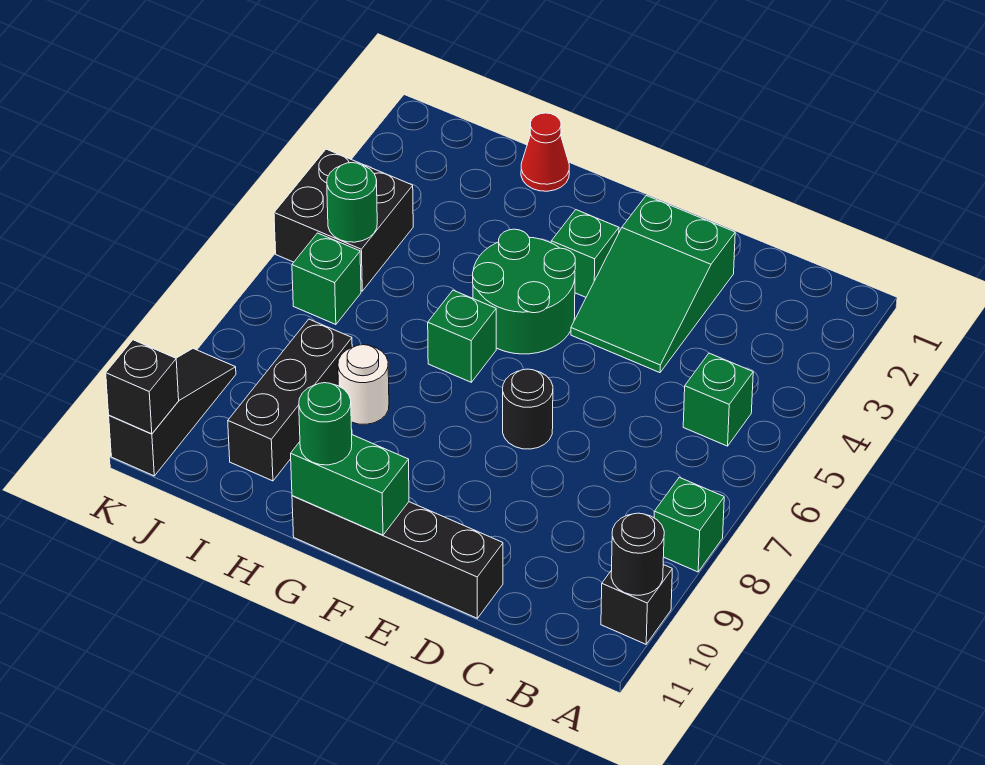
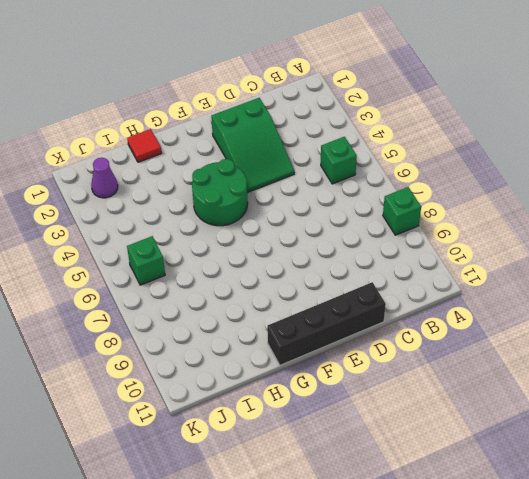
red 1x1 tile [127,129,162,162] -> red 1x1 cone [521,113,569,191]
purple 1x1 cone [91,158,118,198] -> none
none -> black 1x1 brick [601,565,672,644]
none -> black 1x1 round brick [503,369,553,449]
none -> green 1x1 brick [551,210,619,297]

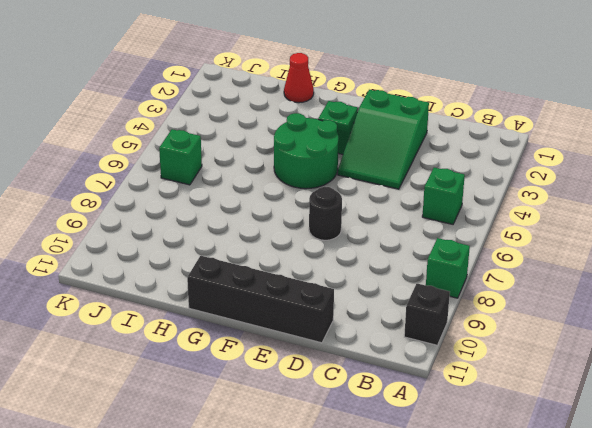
none -> green 1x1 brick [428,290,496,382]
none -> white 1x1 round brick [338,345,389,424]
none -> black 1x3 brick [228,319,352,481]

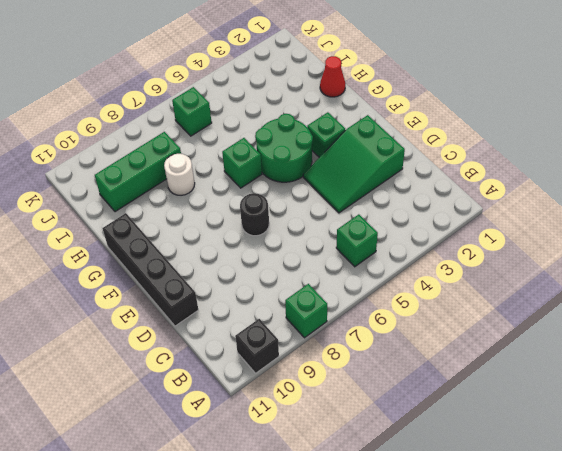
green 1x3 brick [95,132,181,212] -> black 1x3 brick [228,319,352,481]
none -> black 2x2 brick [274,149,413,291]
none -> black 1x3 slope [109,349,236,476]
none -> black 1x1 round brick [611,513,664,595]

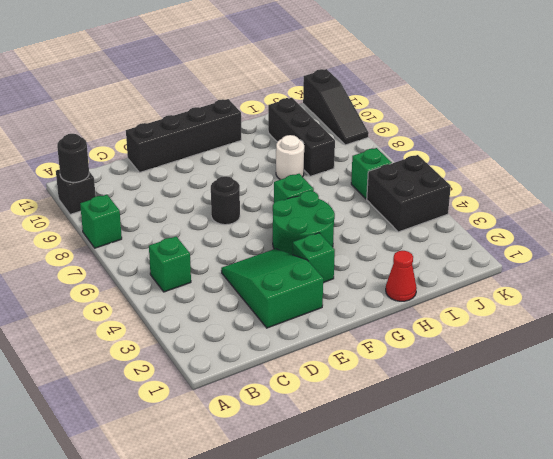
none -> green 1x2 brick [291,435,409,535]
none -> green 1x1 round brick [327,163,377,242]
none -> black 1x1 brick [106,340,179,434]

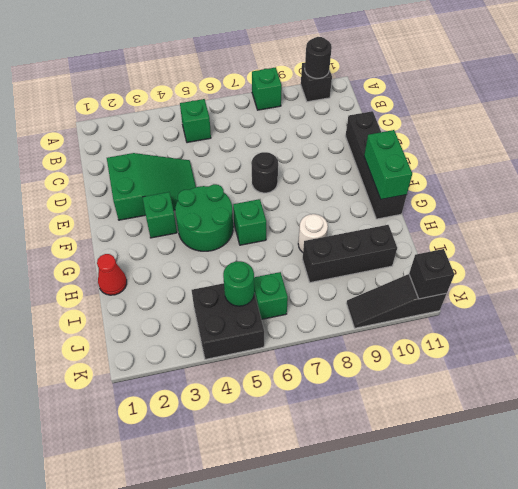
none -> green 1x1 round brick [299,383,352,465]

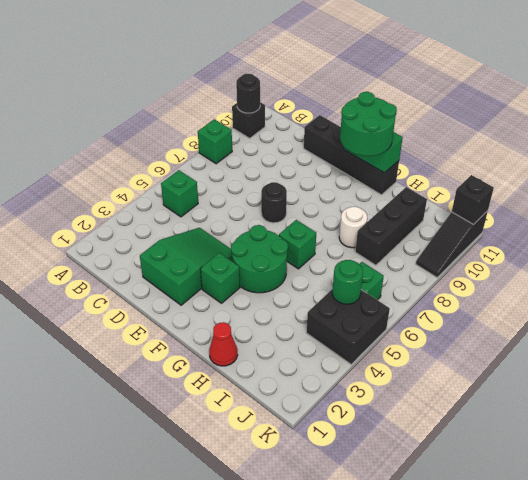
green 2x2 round brick [340,92,397,156] -> green 1x1 round brick [299,383,352,465]

